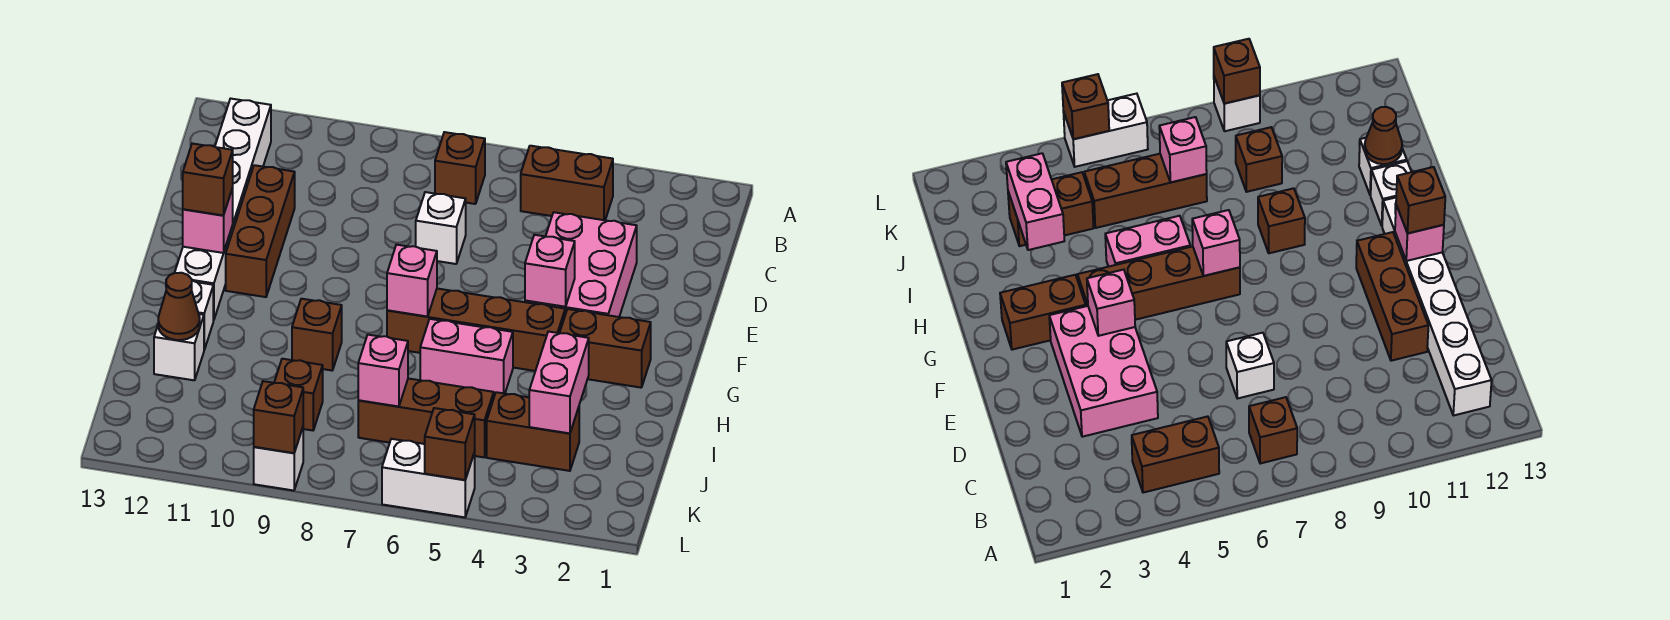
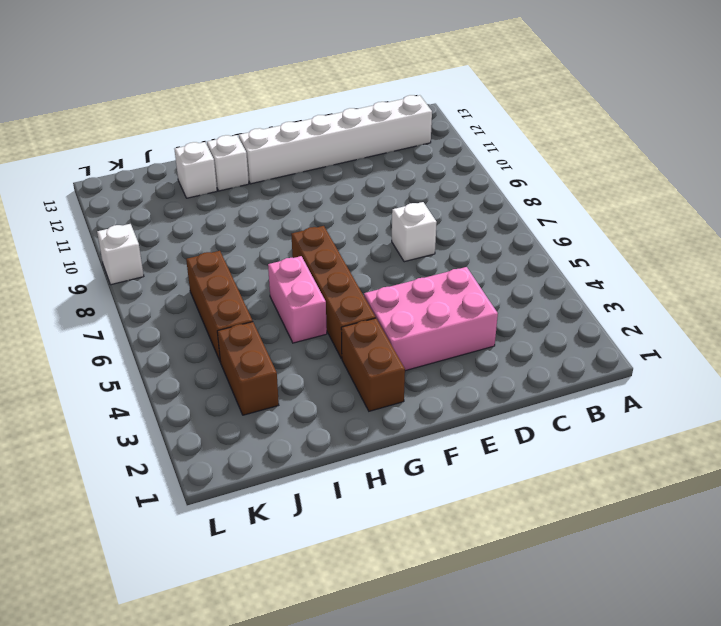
none -> brown 1x2 brick [521,146,613,220]
none -> brown 1x1 brick [435,132,485,204]
none -> brown 1x3 brick [226,165,295,297]

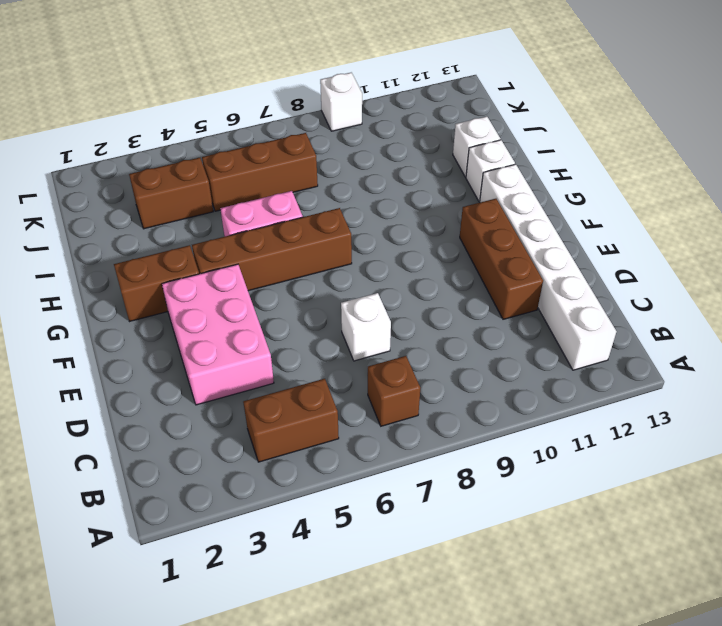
none -> brown 1x1 brick [292,299,342,370]
none -> brown 1x1 brick [274,359,323,430]
none -> white 1x2 brick [382,439,475,517]

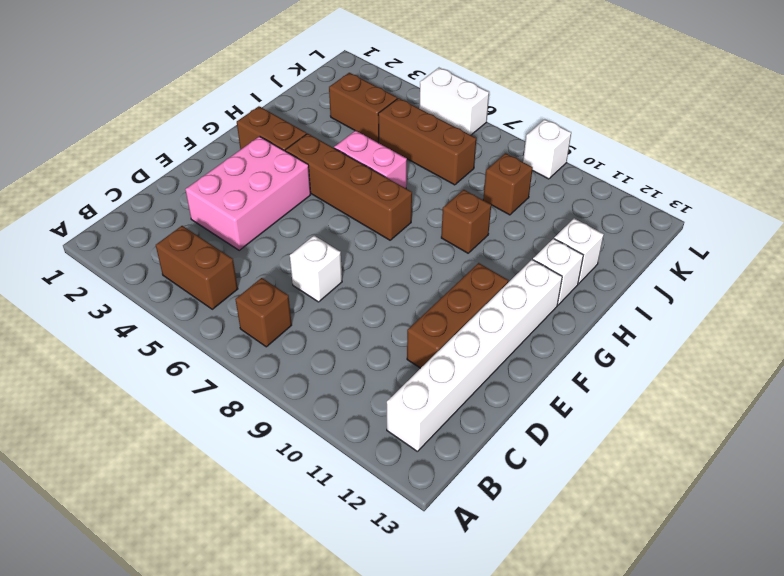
none -> pink 1x1 brick [525,235,575,307]
none -> pink 1x1 brick [183,188,233,253]
none -> pink 1x1 brick [387,245,437,317]

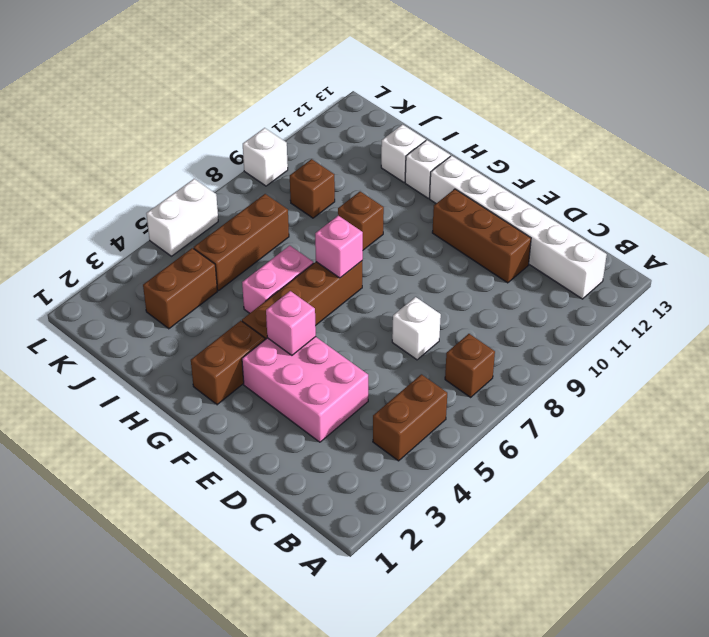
none -> pink 1x1 brick [183,188,233,253]
none -> pink 1x2 brick [529,331,589,433]
none -> brown 1x1 cone [158,273,200,340]

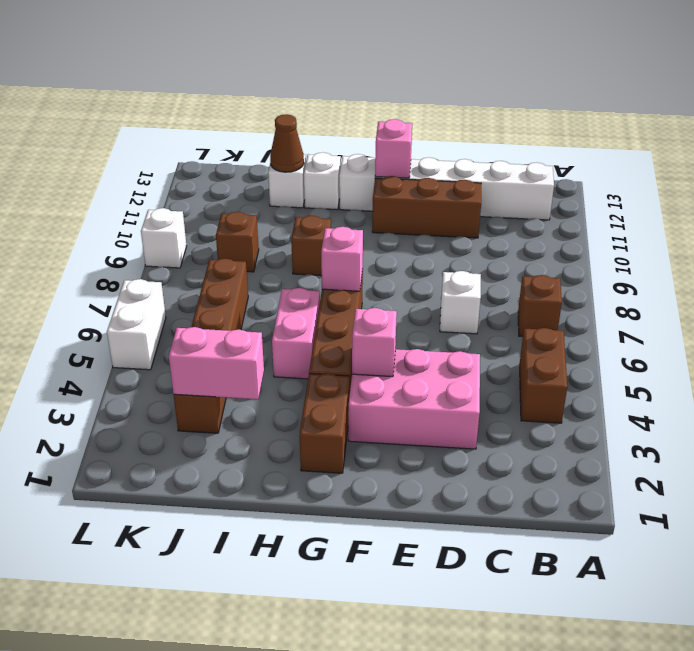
none -> pink 1x1 brick [358,335,408,407]
none -> brown 1x1 brick [425,408,475,480]
none -> brown 1x1 brick [254,381,303,453]

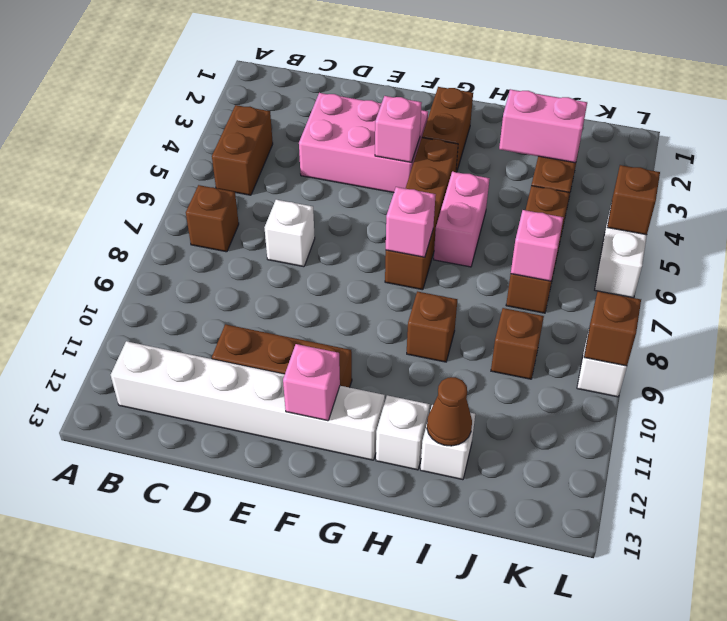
none -> brown 1x1 brick [183,144,233,216]

